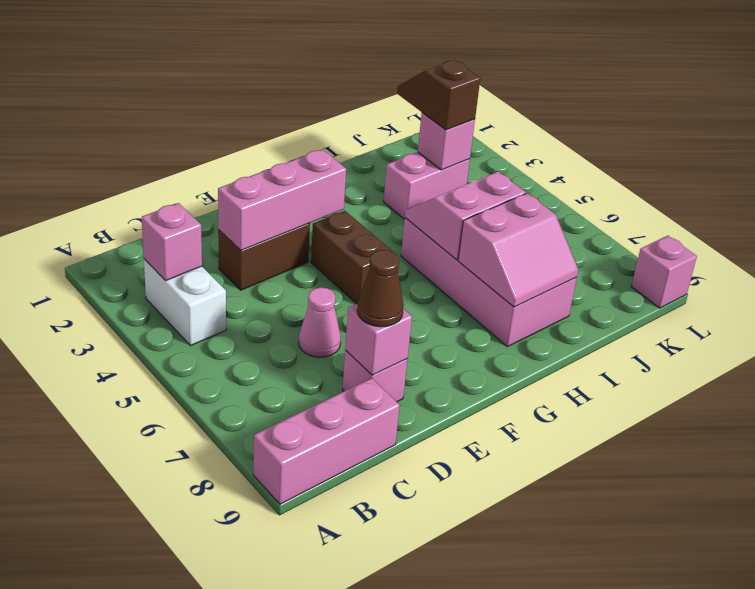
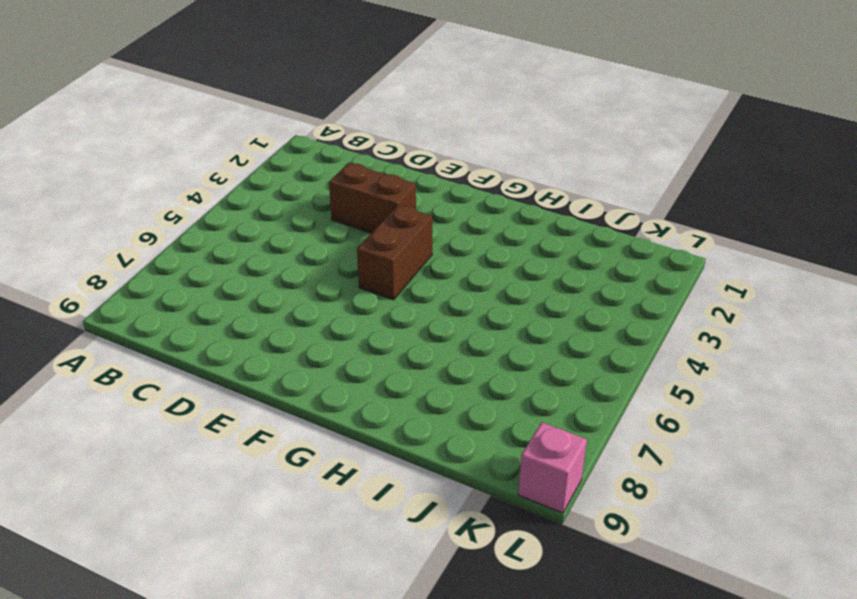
none -> pink 1x3 brick [253,378,400,504]
none -> white 1x2 brick [144,259,226,346]
none -> pink 1x1 cone [299,287,341,357]

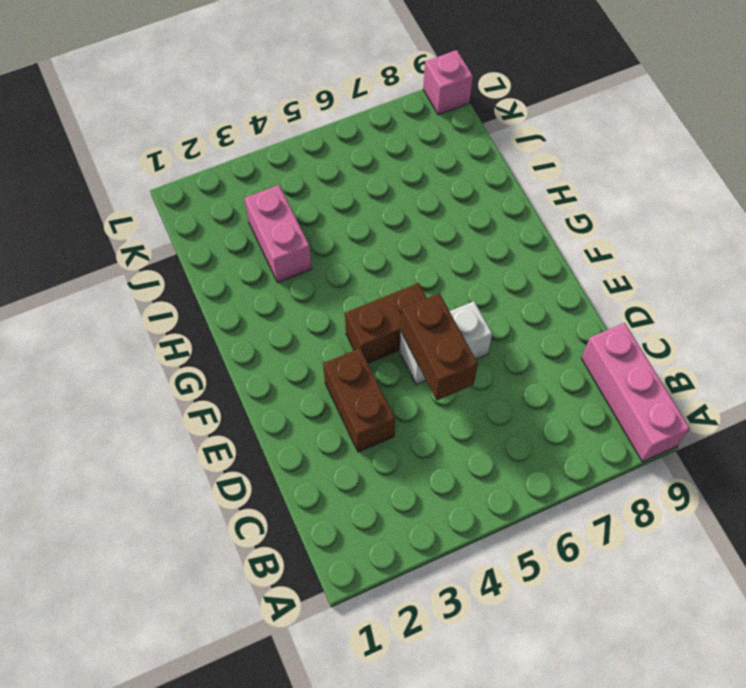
brown 1x2 brick [401,293,478,400] -> none
white 1x2 brick [400,301,492,385] -> white 1x2 brick moved to [144,259,226,346]
none -> pink 1x1 cone [299,287,341,357]
none -> pink 1x1 brick [343,350,407,402]
none -> pink 2x4 brick [401,218,577,347]

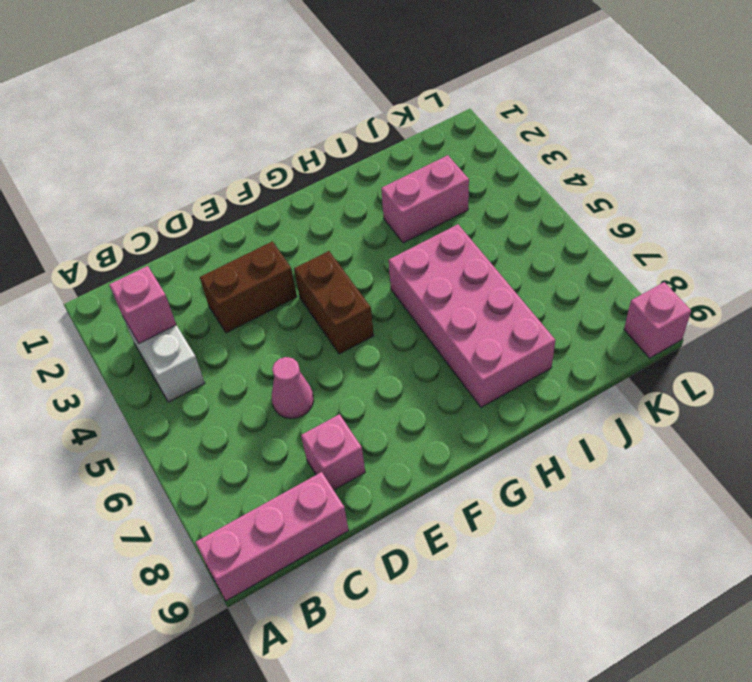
none -> pink 1x3 brick [218,149,346,250]
none -> pink 1x1 brick [345,304,412,375]
none -> pink 2x2 slope [405,172,526,260]

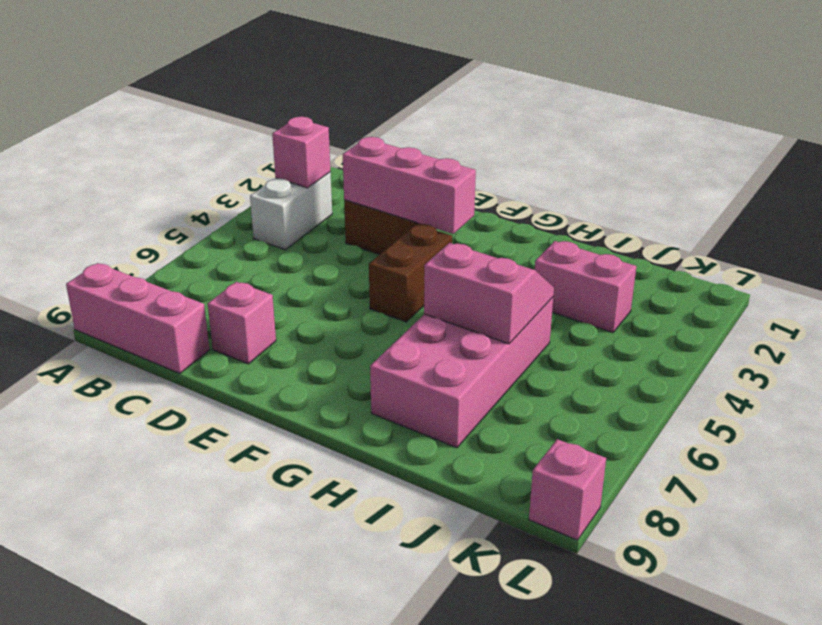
none -> pink 1x1 cone [299,287,341,357]
none -> pink 1x1 brick [345,304,412,375]
none -> pink 2x2 slope [458,193,578,307]

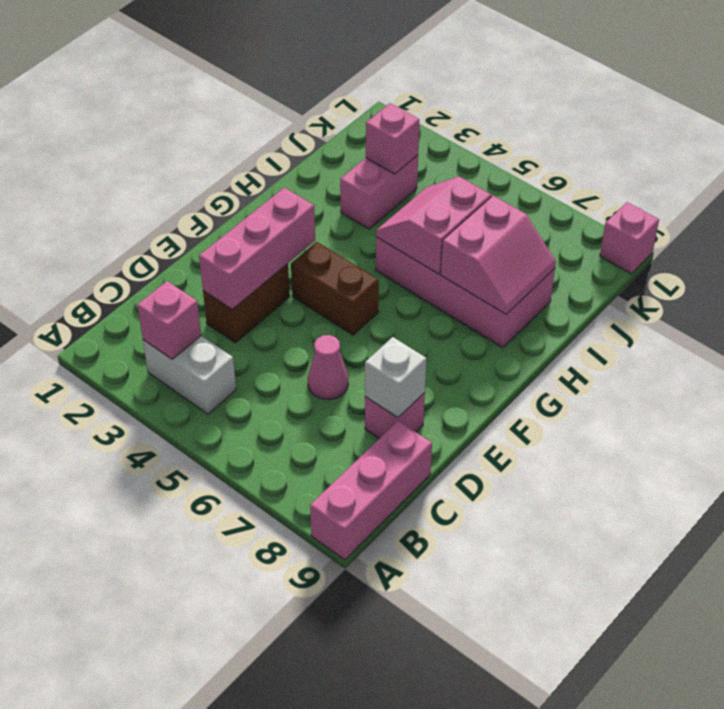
white 1x1 brick [365,337,426,418] -> pink 1x1 brick [345,304,412,375]
none -> brown 1x1 cone [357,250,404,327]
none -> brown 1x2 slope [397,60,480,130]

